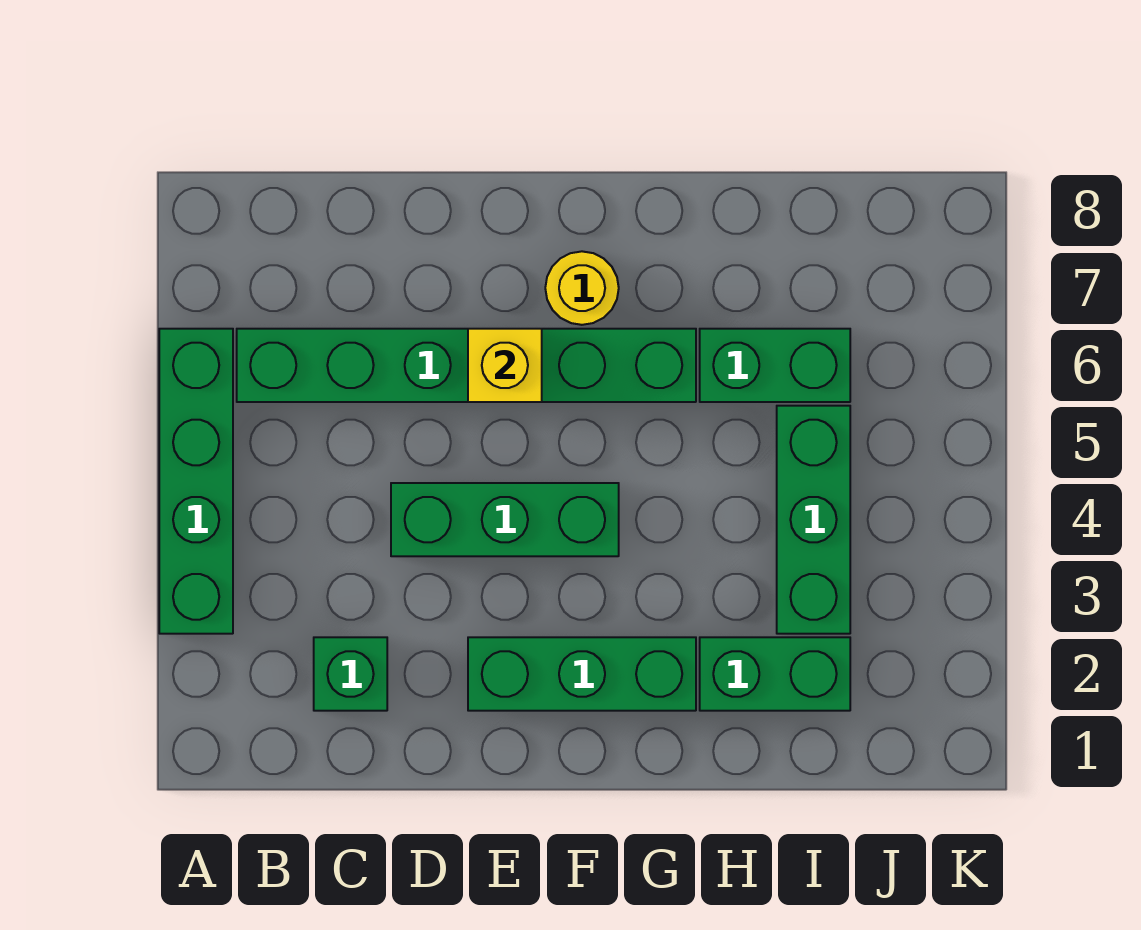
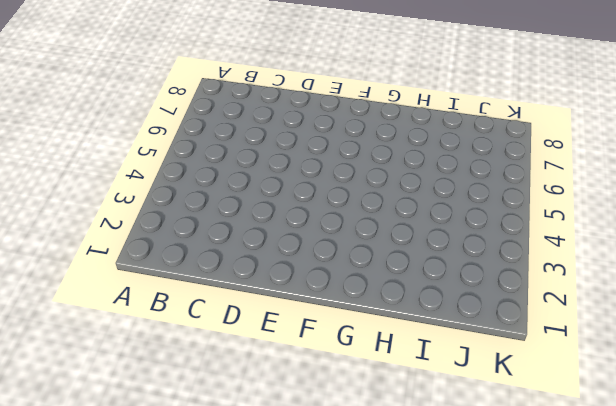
none -> green 1x4 brick [159,329,233,634]
none -> green 1x6 brick [237,329,696,402]

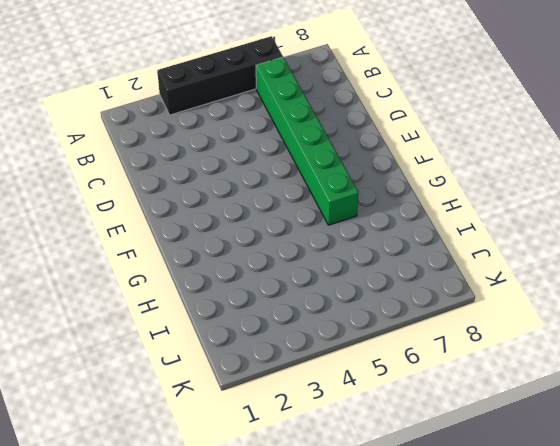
black 1x4 brick [157,36,283,115] -> green 1x4 brick [159,329,233,634]
none -> green 1x1 brick [314,637,387,711]
none -> green 1x3 brick [391,483,619,556]

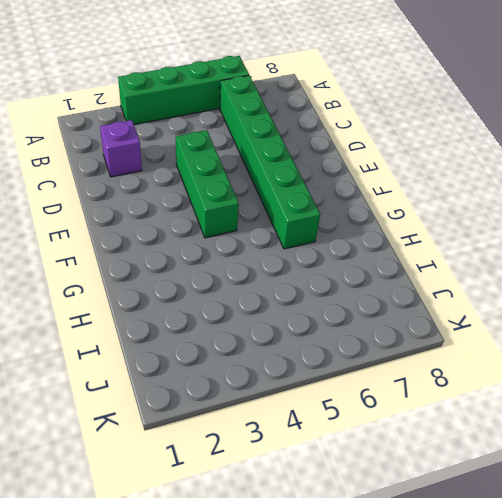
purple 1x1 brick [100,120,142,177] -> green 1x1 brick [314,637,387,711]
none -> green 1x3 brick [468,637,696,711]
none -> yellow 1x1 round brick [545,251,619,325]

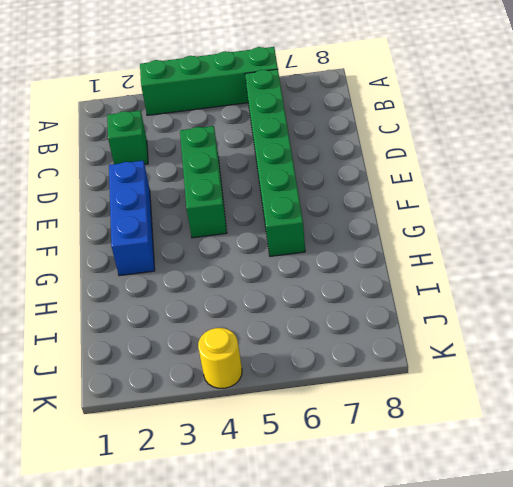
blue 1x3 brick [109,161,155,276] -> green 1x3 brick [468,637,696,711]
yellow 1x1 round brick [198,328,242,388] -> yellow 1x1 round brick moved to [545,251,619,325]
none -> green 1x2 brick [700,637,850,711]
none -> green 1x2 brick [700,329,850,402]

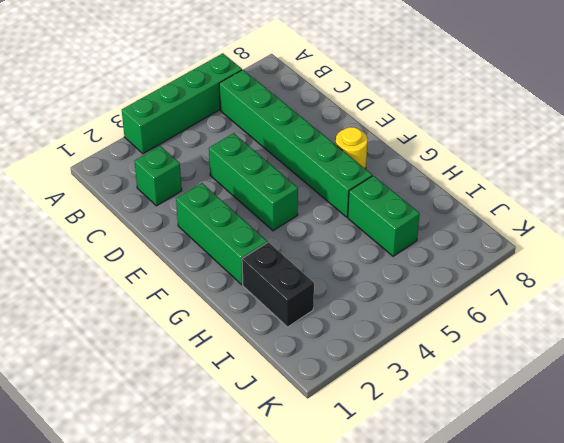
black 1x2 brick [242,242,314,327] -> green 1x2 brick [700,637,850,711]
none -> green 1x3 brick [777,406,850,634]
none -> yellow 1x1 brick [468,329,542,402]

